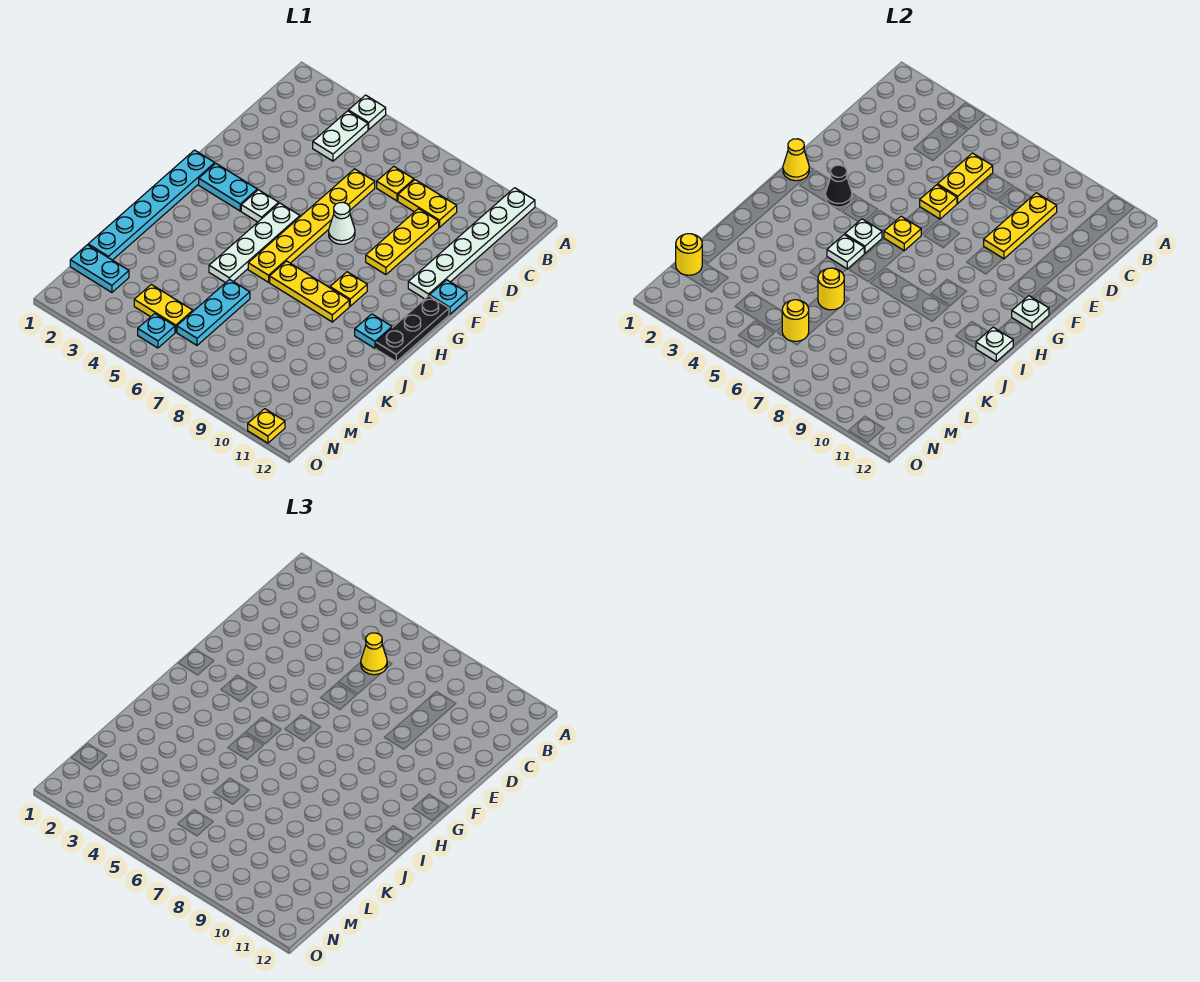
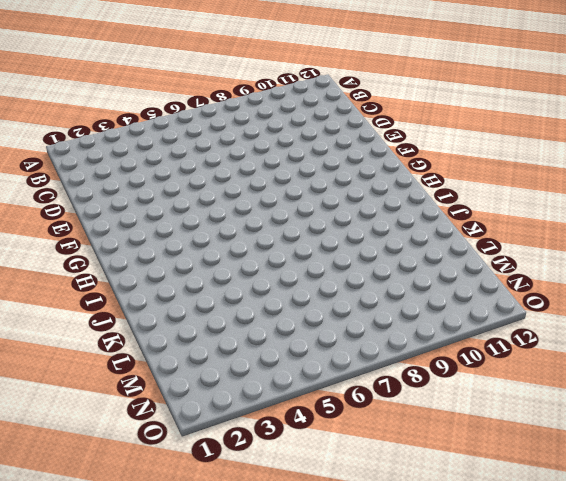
none -> white 1x1 plate [348,95,386,129]
none -> white 1x6 plate [408,188,535,299]
none -> white 1x2 plate [313,111,368,161]
none -> yellow 1x1 plate [377,166,414,201]

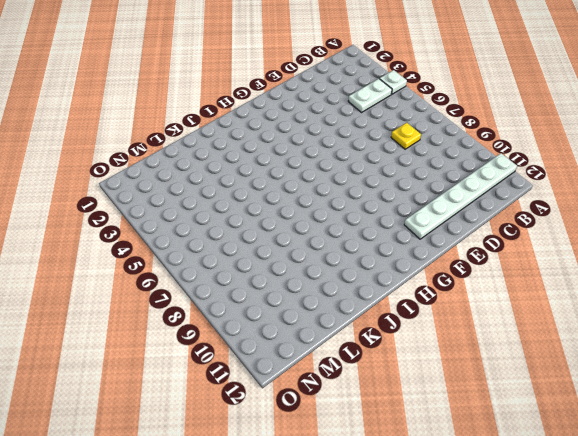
none -> yellow 1x2 plate [398,180,457,227]
none -> yellow 1x6 plate [248,169,375,282]
none -> yellow 1x3 plate [366,209,439,275]
none -> white 1x1 cone [329,202,355,244]

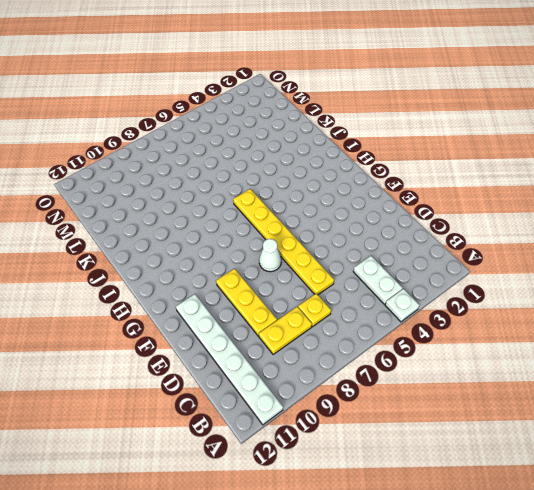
none -> cyan 1x1 plate [430,280,467,314]
none -> cyan 1x6 plate [88,150,215,260]
none -> cyan 1x2 plate [199,163,257,211]
none -> white 1x1 plate [241,190,279,222]

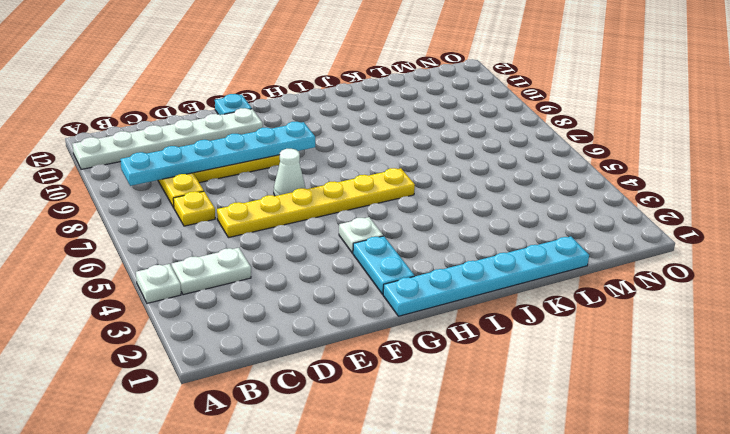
cyan 1x6 plate [120,122,315,186] -> yellow 1x3 plate [984,193,1057,259]
none -> white 1x4 plate [209,203,300,283]
none -> black 1x3 plate [376,296,449,361]
none -> yellow 1x1 plate [330,272,367,306]
none -> yellow 1x3 plate [270,261,349,322]

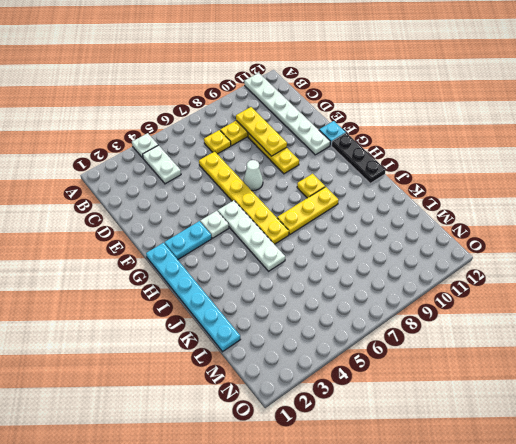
none -> cyan 1x1 plate [355,314,392,348]
none -> cyan 1x3 plate [177,279,250,345]
none -> cyan 1x2 plate [70,245,129,292]
none -> yellow 1x2 plate [134,285,193,332]

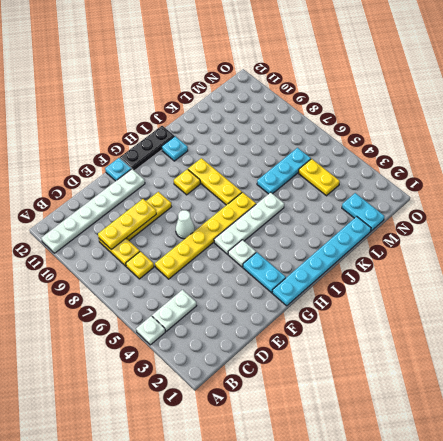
none -> cyan 1x1 plate [138,314,175,348]
none -> yellow 1x1 plate [248,409,285,443]
none -> yellow 1x2 plate [938,153,993,203]
none -> yellow 1x1 plate [920,185,957,219]

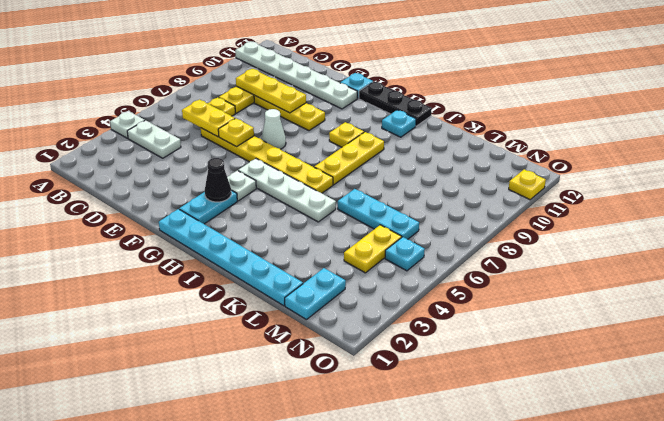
none -> yellow 1x1 cone [783,139,809,181]
none -> yellow 1x1 plate [884,216,921,251]
none -> white 1x1 plate [1012,296,1049,330]
none -> white 1x1 plate [845,219,882,253]

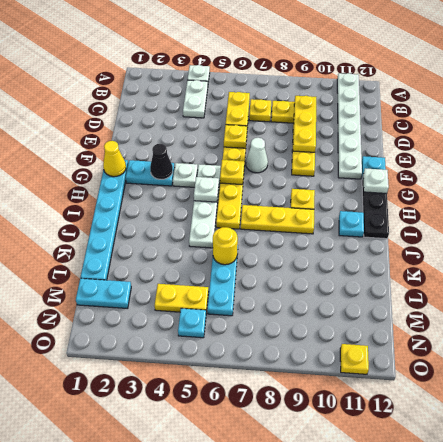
none -> white 1x1 plate [827,235,864,269]
none -> white 1x1 plate [976,327,1013,361]
none -> yellow 1x1 round brick [676,234,702,275]
none -> yellow 1x1 round brick [782,300,809,341]

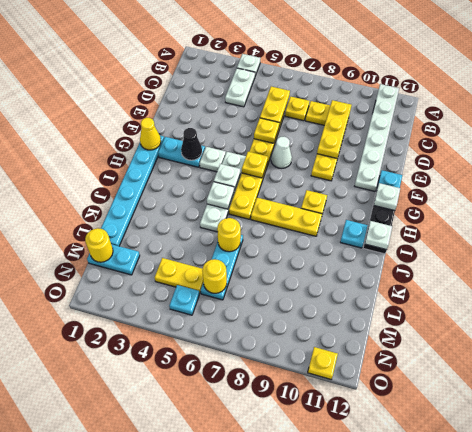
none -> yellow 1x1 cone [361,633,387,675]

